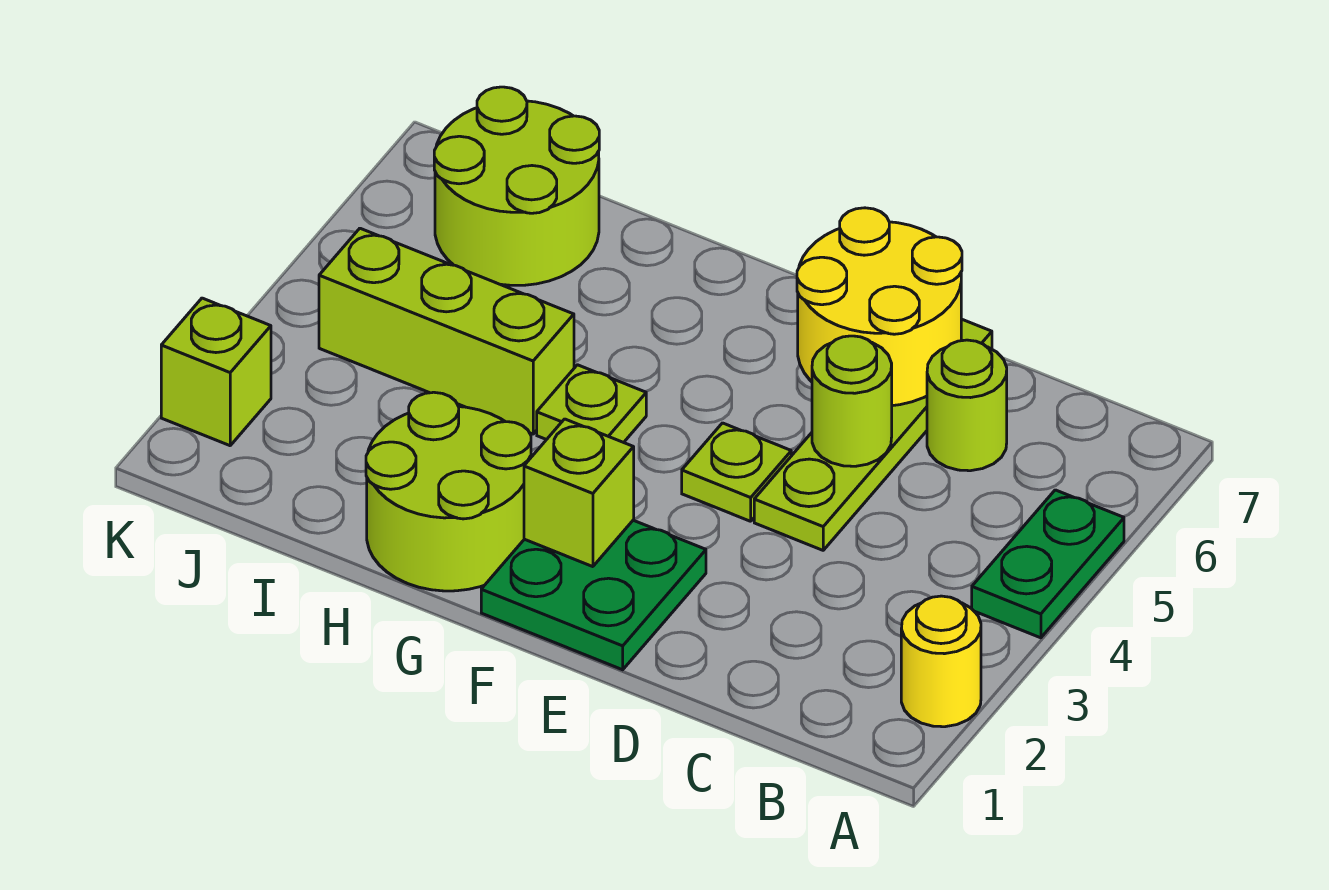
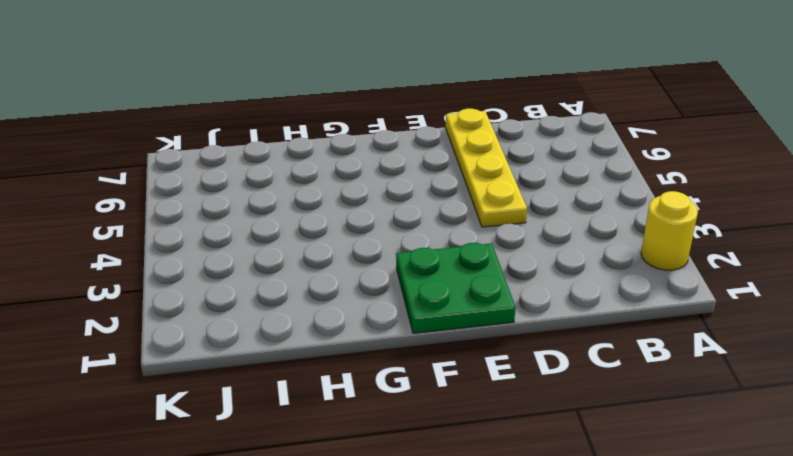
yellow 1x4 plate [446,108,527,227] -> lime 1x4 plate [754,319,992,550]
none -> green 1x2 plate [972,490,1124,638]
none -> lime 1x1 round brick [927,340,1007,471]
none -> lime 1x1 plate [682,423,791,521]

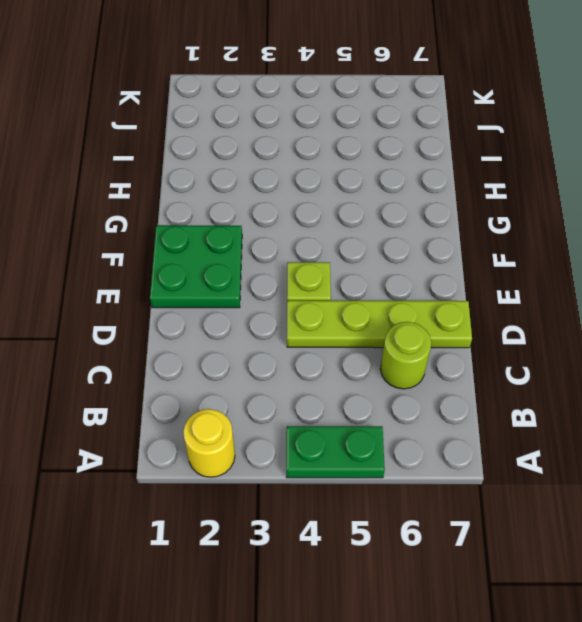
none -> lime 2x2 round brick [366,392,531,591]
none -> lime 1x1 plate [537,365,646,443]
none -> lime 1x3 brick [319,228,574,434]

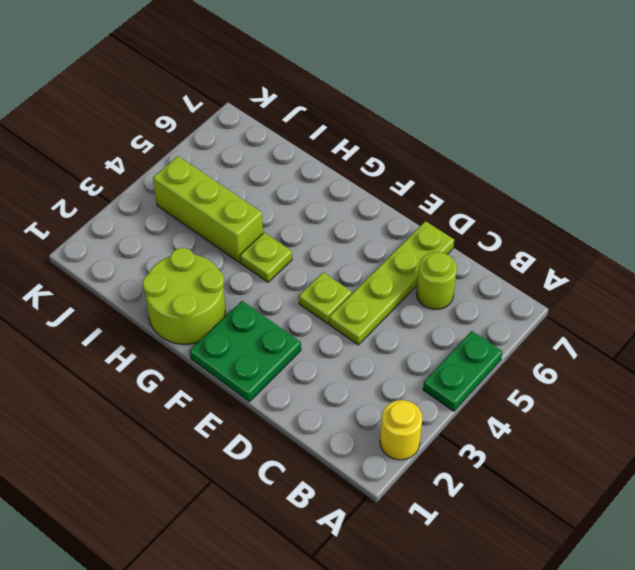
none -> lime 2x2 round brick [434,87,599,285]
none -> lime 1x1 brick [161,298,271,446]
none -> lime 1x1 round brick [812,336,892,466]

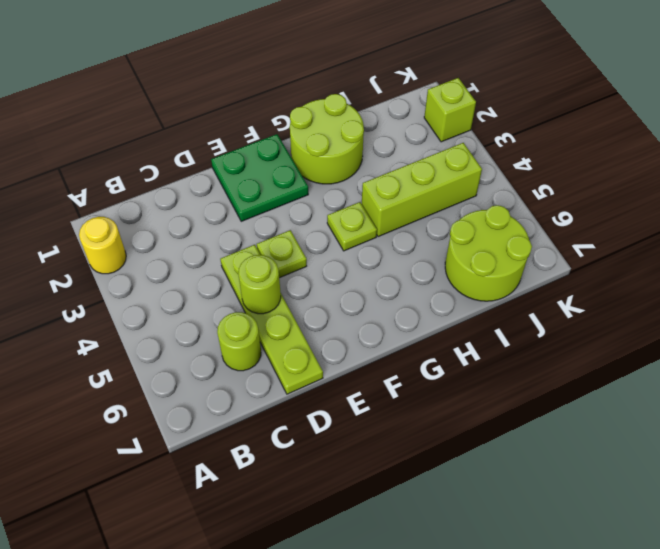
none -> green 1x2 plate [972,490,1124,638]
none -> yellow 2x2 round brick [797,208,962,406]
none -> lime 1x1 brick [524,419,634,567]

